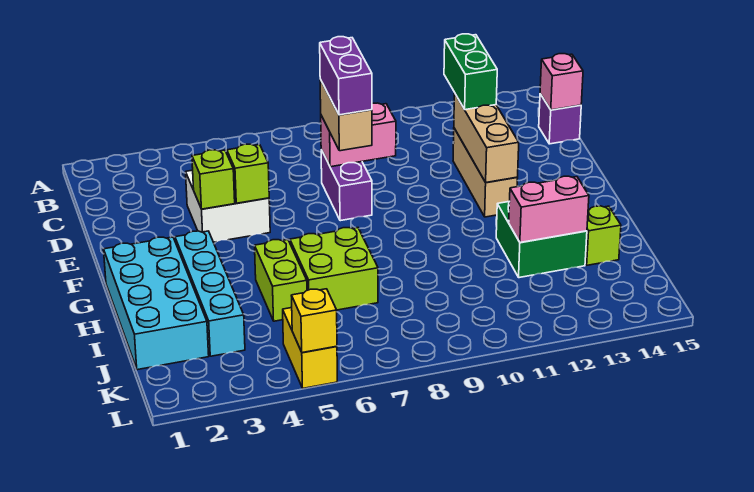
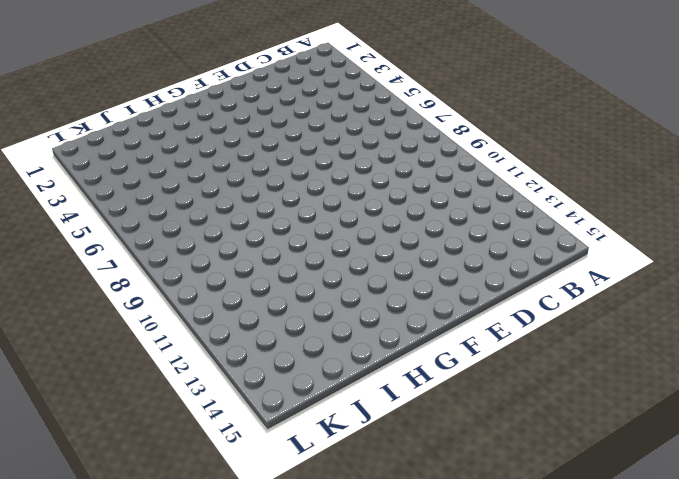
none -> purple 1x1 brick [539,94,581,144]
none -> white 2x2 brick [186,170,270,242]
none -> purple 1x2 brick [321,150,372,221]

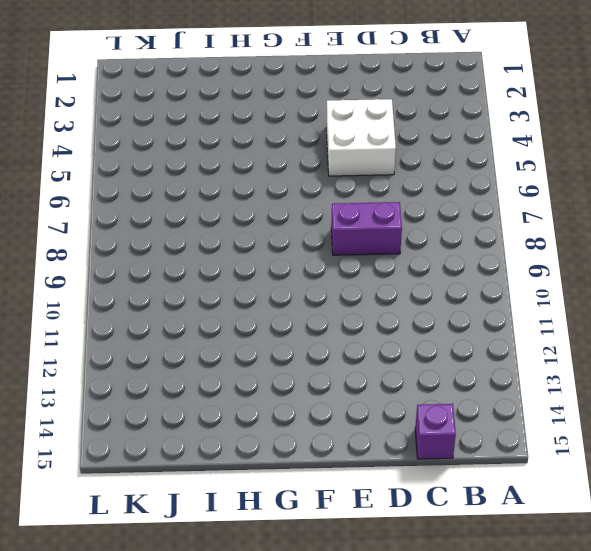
none -> tan 1x3 brick [453,128,518,217]
none -> cyan 2x4 brick [104,237,209,370]
none -> cyan 1x4 brick [175,231,245,356]

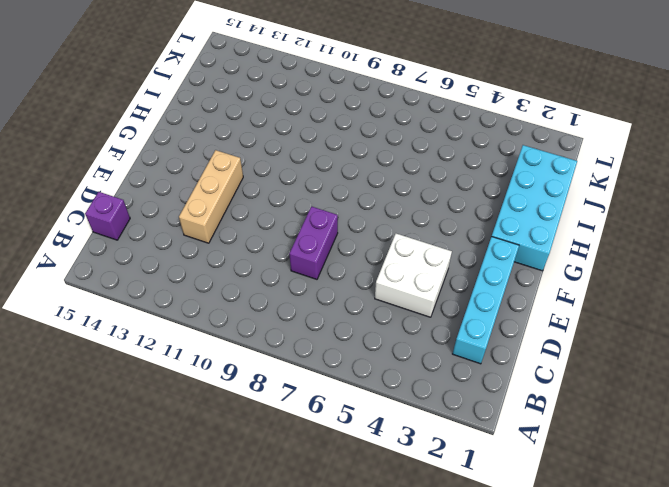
cyan 1x4 brick [453,237,519,364] -> cyan 1x4 brick moved to [175,231,245,356]
none -> lime 1x2 brick [255,239,307,321]
none -> lime 2x2 brick [290,228,378,310]
none -> green 2x2 brick [496,201,587,278]

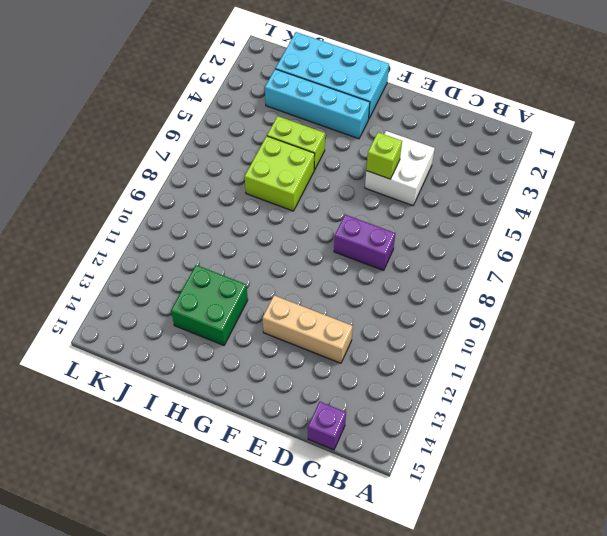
none -> lime 1x1 brick [585,206,621,265]
none -> yellow 1x2 brick [283,308,337,388]
none -> pink 1x1 brick [540,54,583,110]

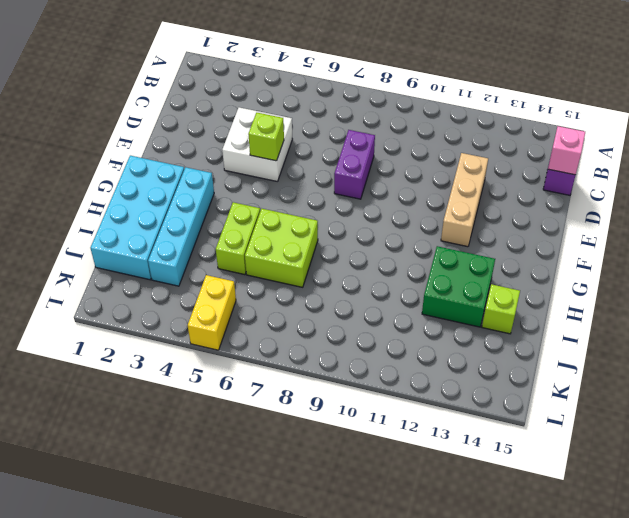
none -> pink 1x2 brick [321,103,396,167]
none -> tan 1x3 brick [454,93,519,183]
none -> lime 1x1 brick [192,150,235,209]

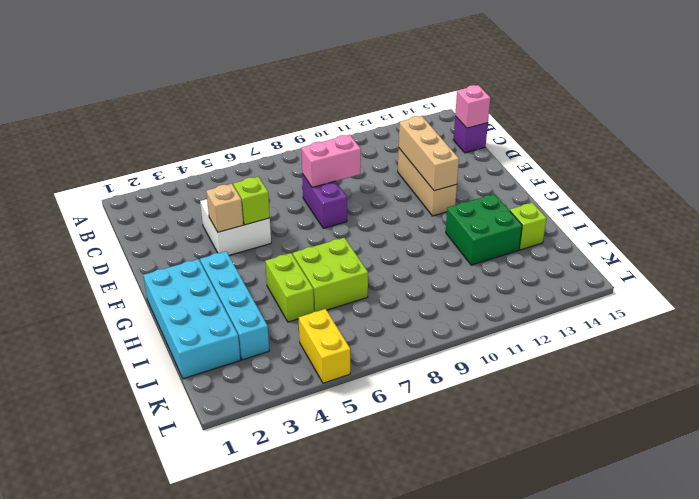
tan 1x1 brick [206,184,243,232] -> lime 1x1 brick [192,150,235,209]
none -> pink 1x2 brick [509,176,589,243]
none -> yellow 1x1 brick [291,289,337,353]
none -> green 1x2 brick [444,34,497,110]

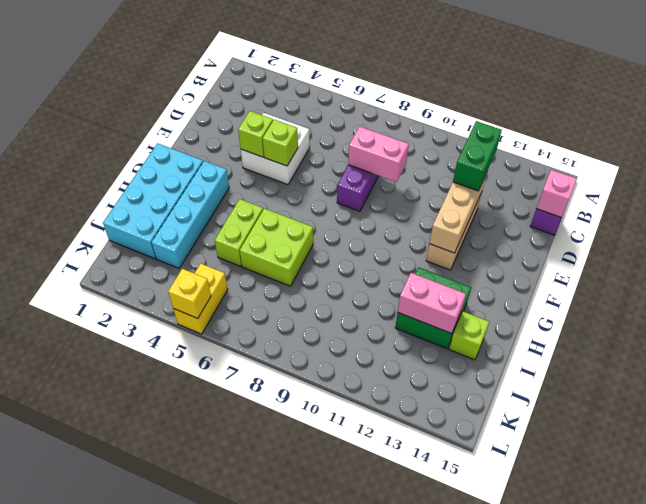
none -> tan 1x2 brick [320,80,372,151]
none -> purple 1x2 brick [320,37,372,115]

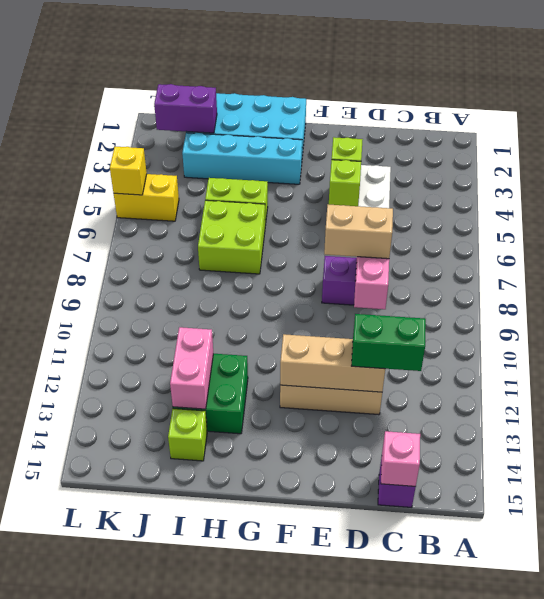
purple 1x2 brick [154,84,217,133] -> purple 1x2 brick moved to [320,37,372,115]

